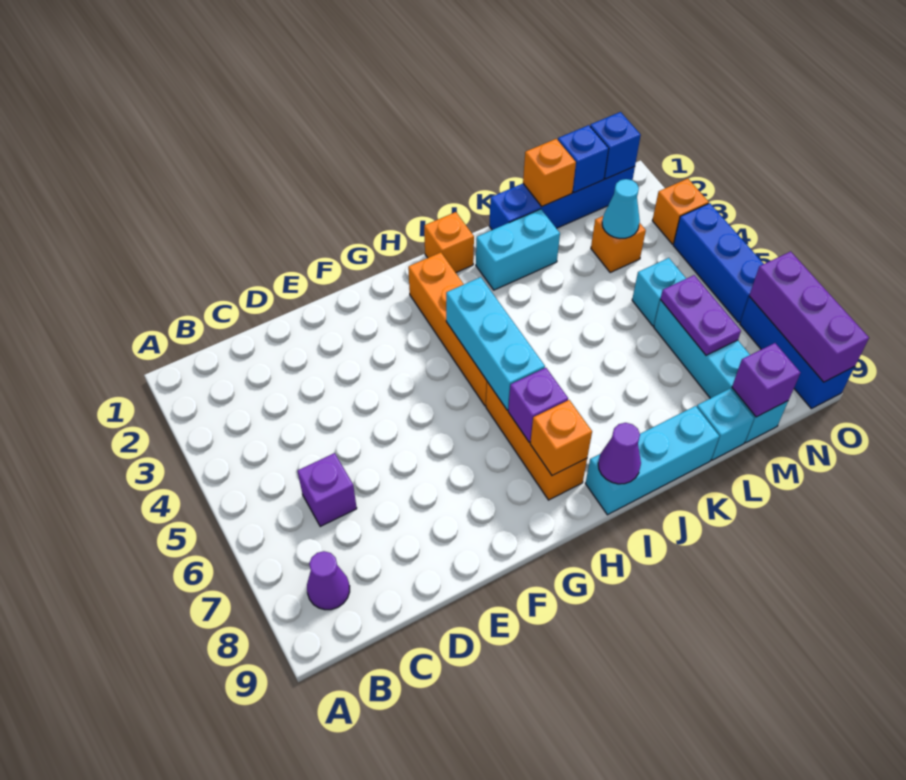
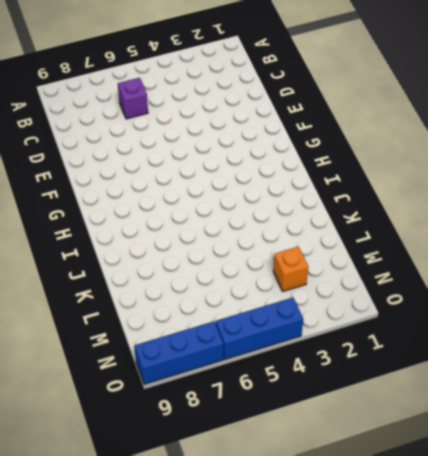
none -> purple 1x1 cone [307,551,350,610]
none -> orange 1x4 brick [408,252,487,406]
none -> orange 1x3 brick [486,382,587,500]

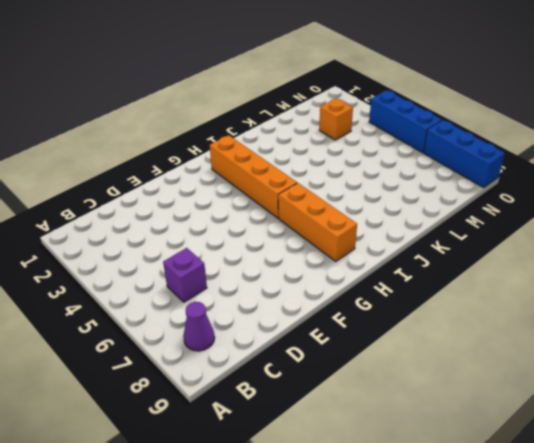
none -> orange 1x1 brick [424,212,474,273]
none -> cyan 1x3 brick [586,406,719,515]
none -> cyan 1x2 brick [476,209,560,290]

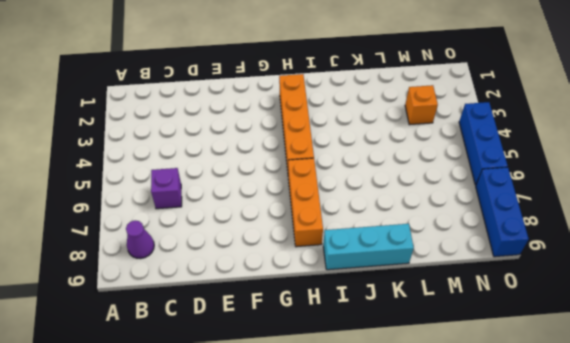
none -> orange 1x1 brick [424,212,474,273]
none -> cyan 1x2 brick [476,209,560,290]
none -> blue 1x4 brick [489,167,635,230]

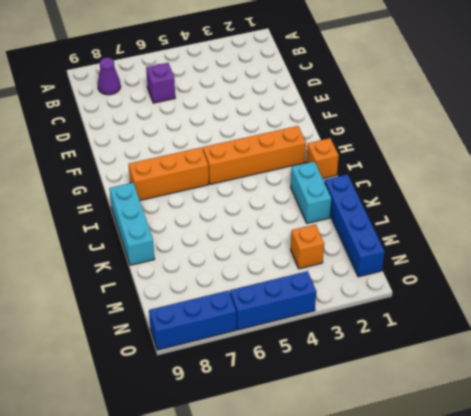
none -> cyan 1x1 brick [697,389,754,460]
none -> cyan 1x1 brick [632,258,686,326]
none -> cyan 1x4 brick [654,300,788,443]

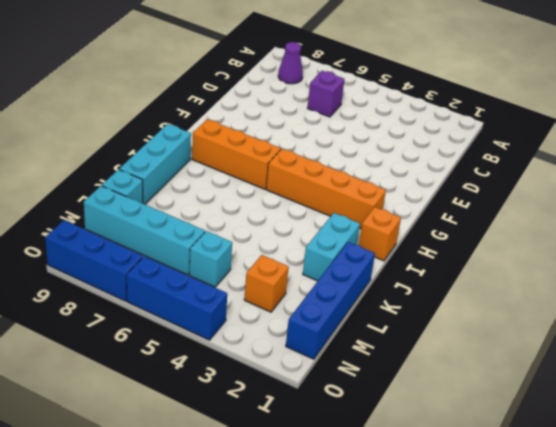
none -> orange 1x1 brick [652,179,709,244]
none -> cyan 1x3 brick [446,277,545,410]
none -> purple 1x1 brick [508,368,568,442]

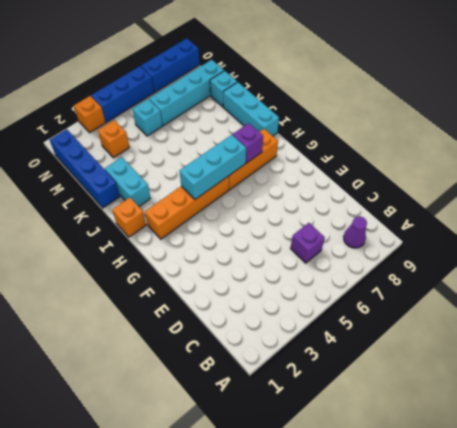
none -> orange 1x1 brick [530,400,592,476]
none -> purple 1x1 cone [598,423,641,484]
none -> orange 1x1 brick [523,139,576,206]

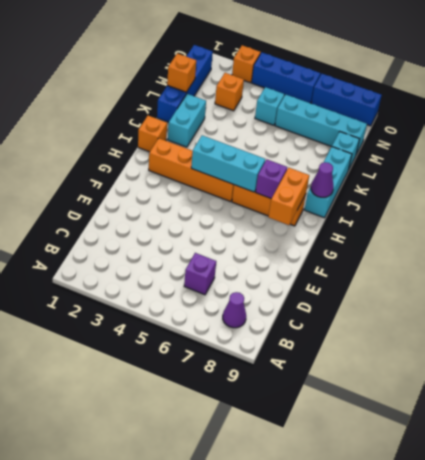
orange 1x2 brick [268,168,309,225] -> orange 1x1 brick [530,400,592,476]
none -> blue 1x1 brick [558,125,609,193]
none -> cyan 1x1 cone [602,179,640,238]
none -> purple 1x2 plate [660,275,741,355]

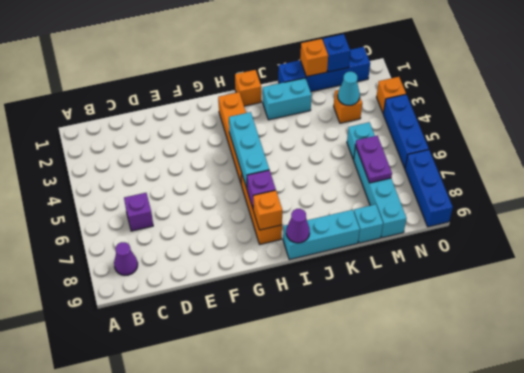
none -> purple 1x1 brick [732,343,800,417]
none -> blue 1x1 brick [590,112,641,179]
none -> purple 1x3 brick [749,251,869,382]

